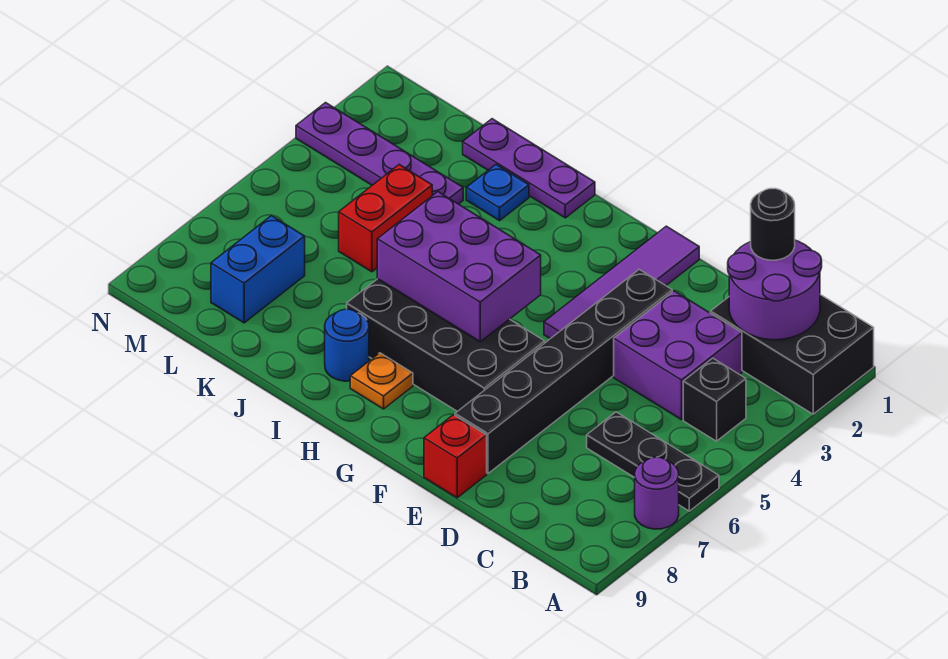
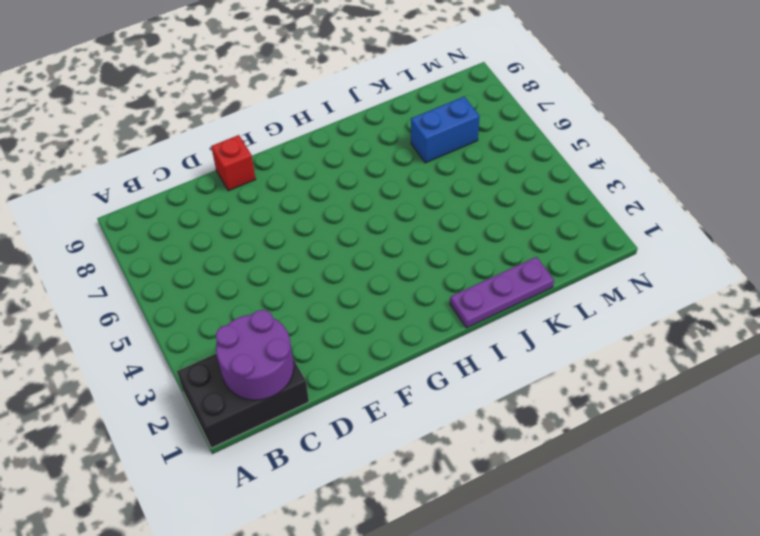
blue 1x2 brick [411,97,480,163] -> blue 1x2 brick turned to [211,216,305,323]
none -> black 1x3 plate [587,412,719,511]
none -> purple 1x1 round brick [635,457,679,529]
none -> black 1x1 brick [683,358,746,441]

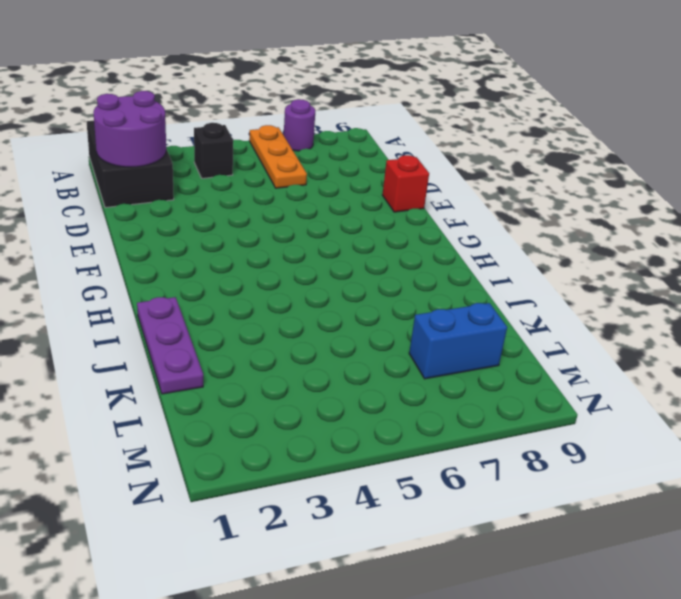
orange 1x3 plate [249,125,307,188] -> black 1x3 plate [587,412,719,511]
none -> purple 2x2 brick [614,291,742,420]
none -> black 1x6 brick [455,269,672,473]
none -> purple 1x4 tile [544,226,699,339]

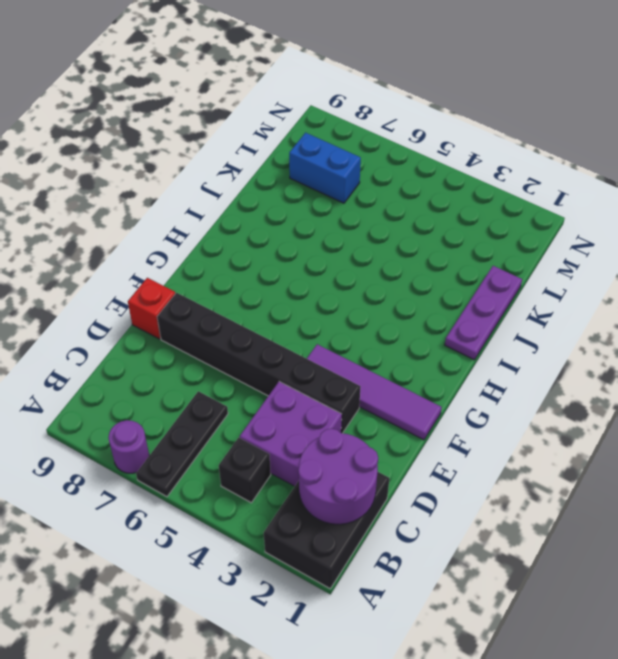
none -> black 2x4 brick [347,279,545,411]
none -> orange 1x1 plate [350,353,413,409]
none -> blue 1x1 round brick [325,309,369,381]

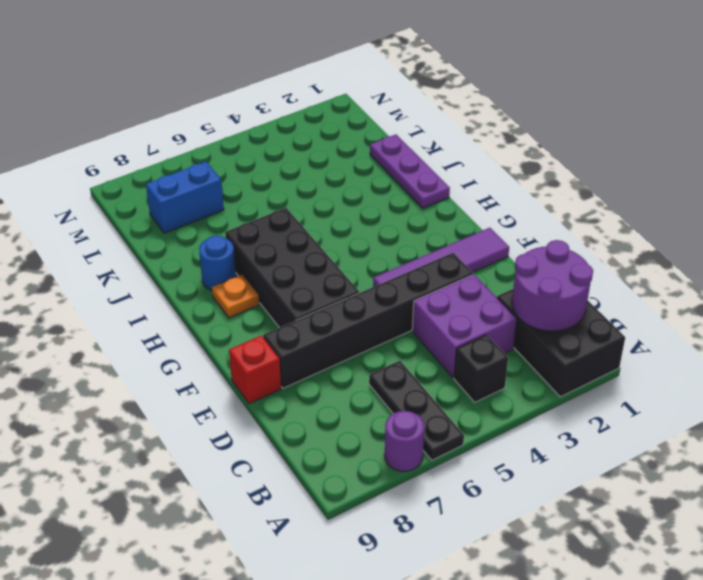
none -> blue 1x1 plate [466,165,529,221]
none -> purple 1x4 plate [296,103,463,204]
none -> red 1x2 brick [339,165,432,272]

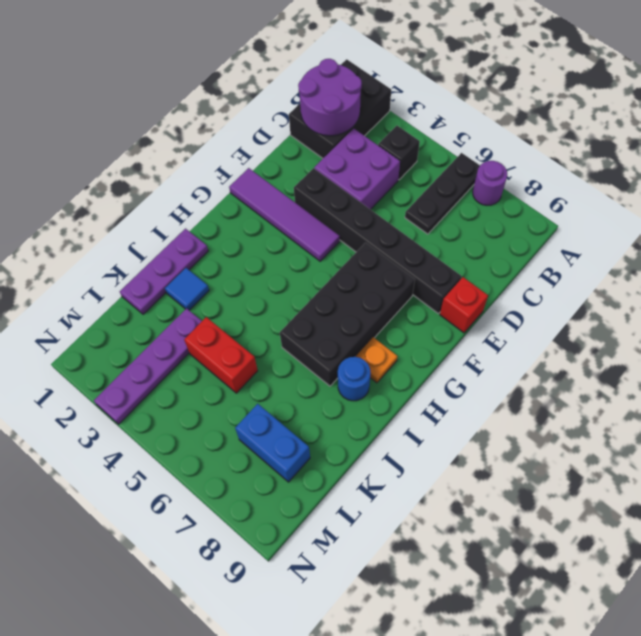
blue 1x1 tile [165,268,209,310] -> blue 1x1 plate [466,165,529,221]
none -> purple 2x3 brick [377,192,541,342]
none -> black 1x1 round brick [751,189,795,260]

